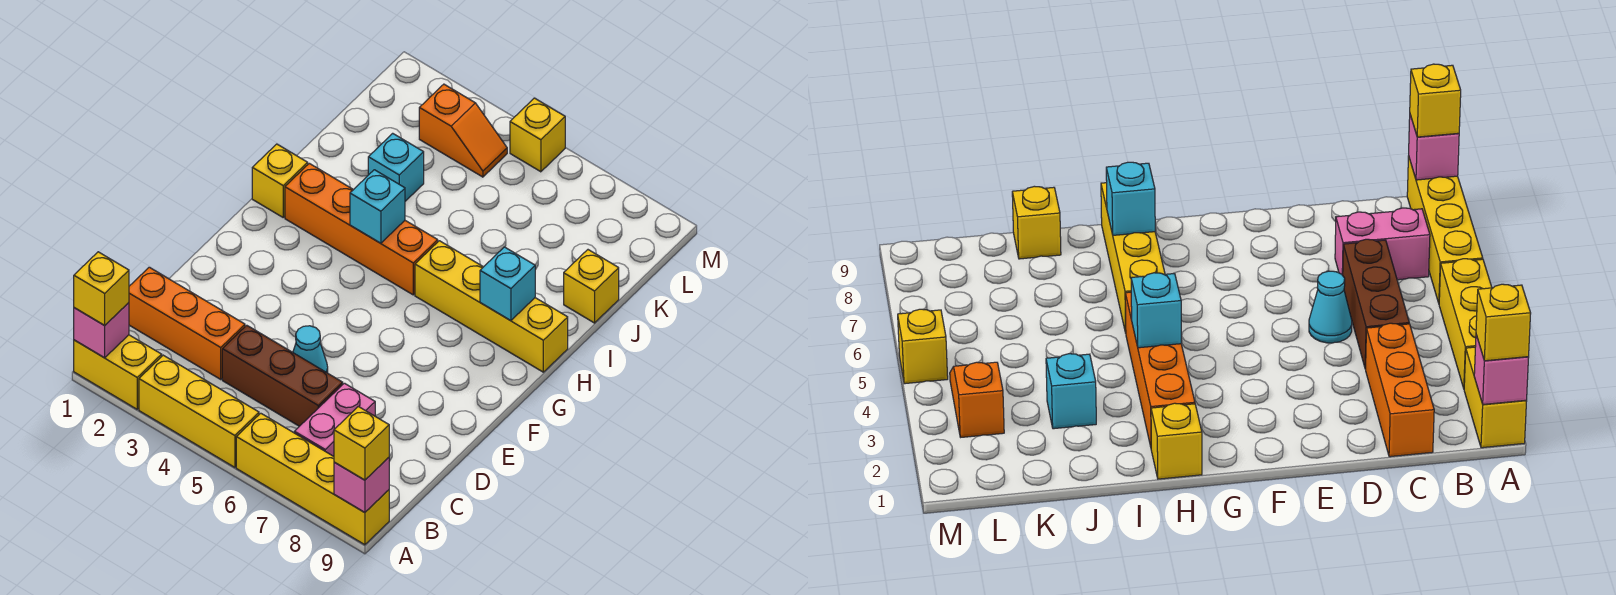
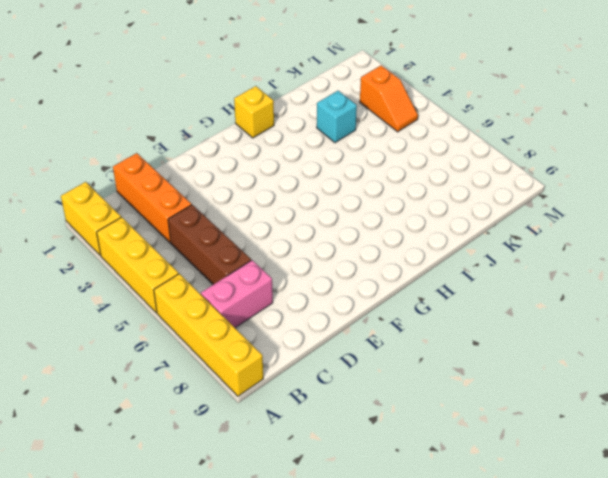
none -> cyan 1x1 cone [293,326,328,373]
none -> orange 1x4 brick [285,163,438,295]
none -> yellow 1x4 brick [415,241,568,372]

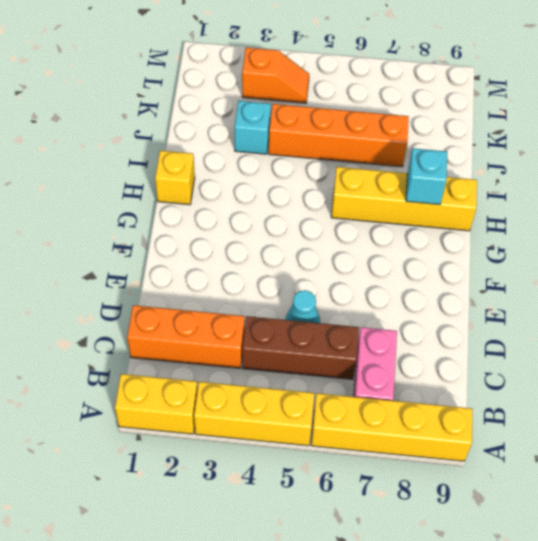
orange 1x4 brick [269,104,409,167] -> orange 1x4 brick moved to [285,163,438,295]
none -> yellow 1x1 brick [564,250,619,323]
none -> yellow 1x1 brick [510,98,565,172]
none -> pink 1x1 brick [74,303,129,358]

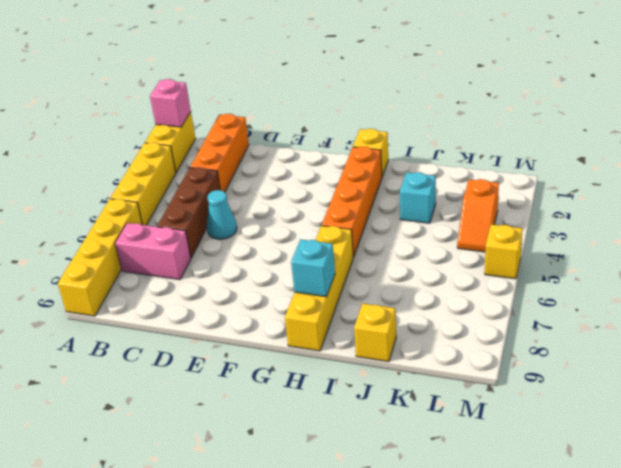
none -> pink 1x1 brick [334,458,389,513]
none -> cyan 1x1 brick [350,170,405,243]
none -> yellow 1x1 brick [74,252,129,325]

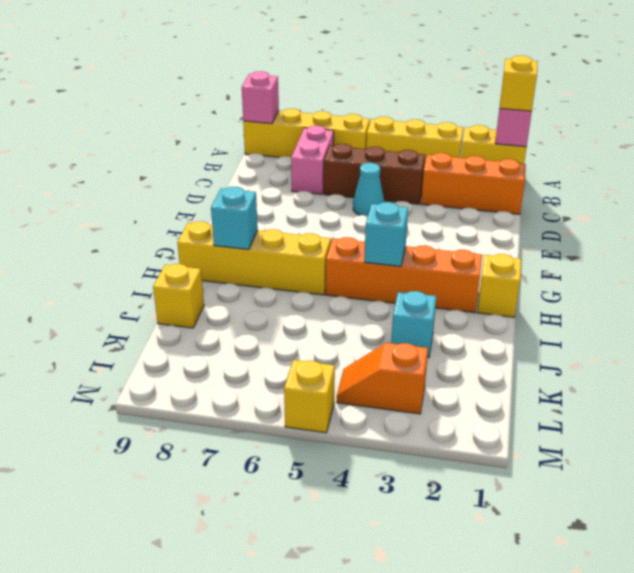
none -> yellow 1x1 brick [334,407,389,480]

